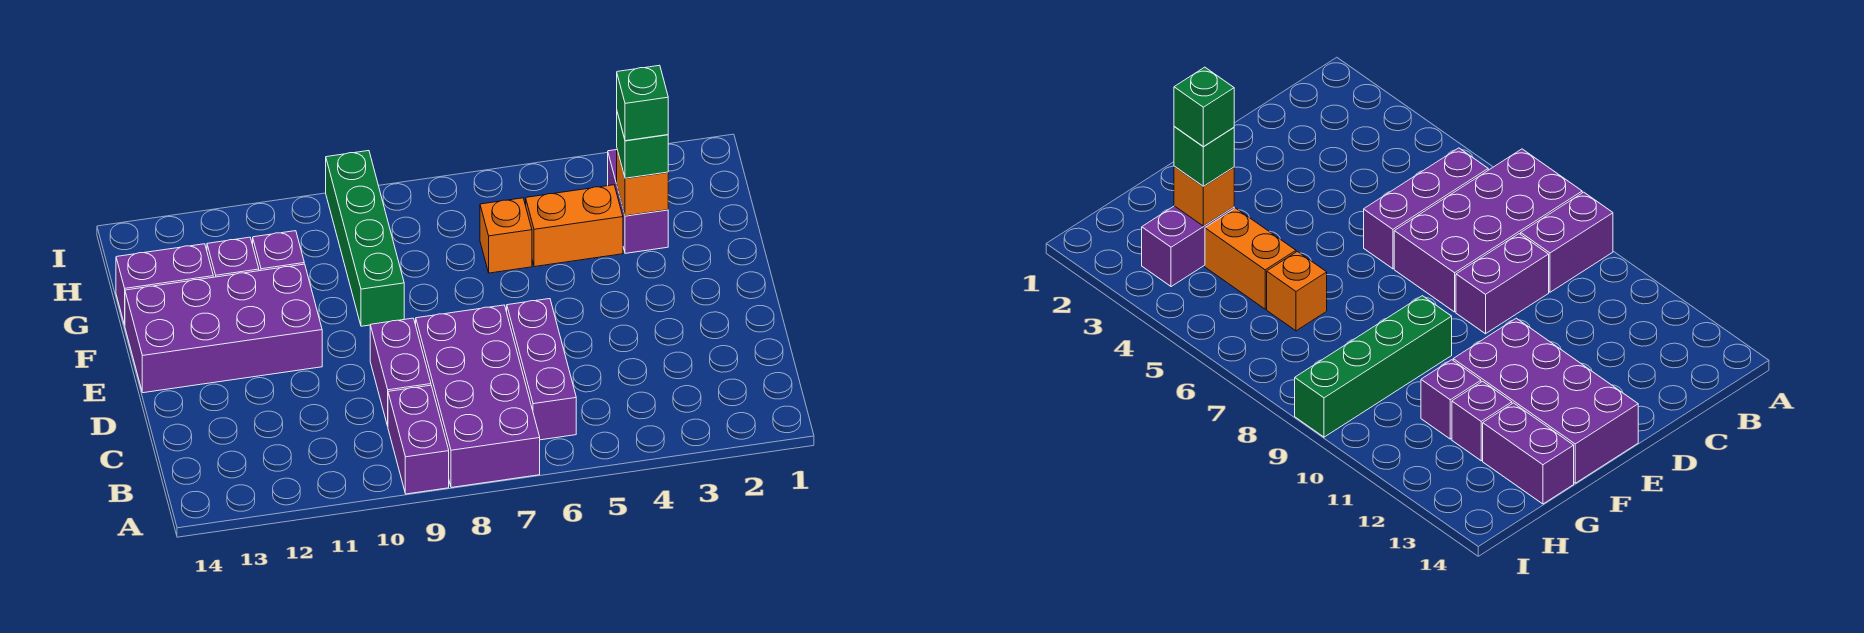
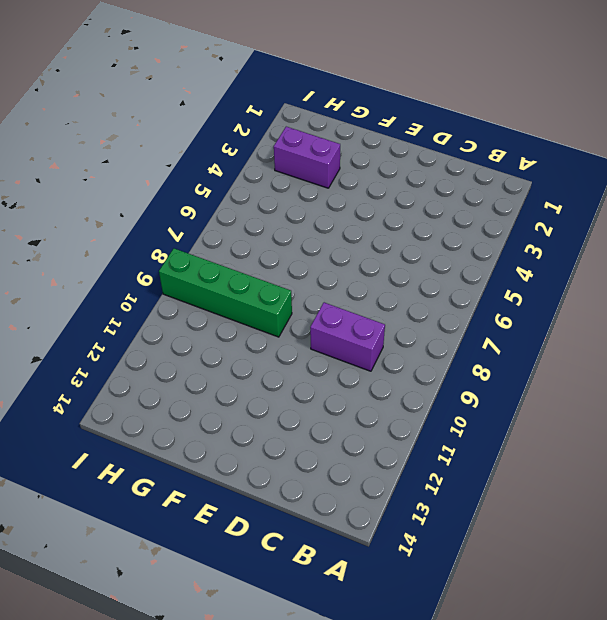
none -> purple 2x4 brick [416,305,540,488]
none -> purple 1x2 brick [388,385,449,494]
none -> purple 1x3 brick [507,299,576,440]

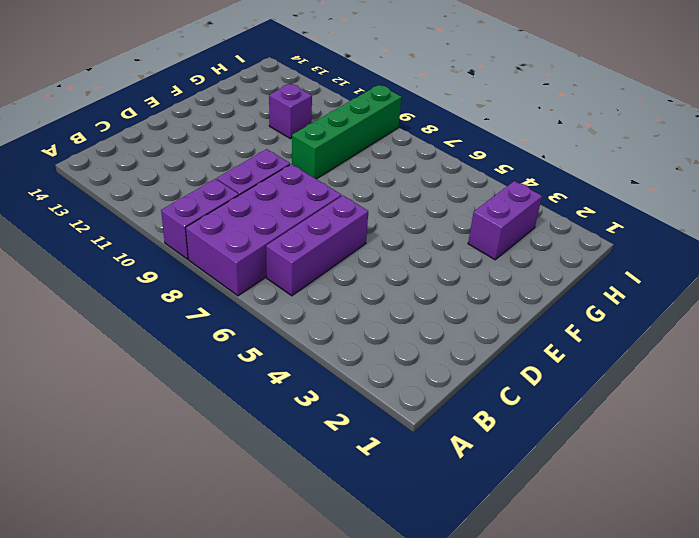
none -> purple 2x4 brick [125,264,322,393]
none -> orange 1x2 brick [526,185,623,267]
none -> orange 1x1 brick [480,198,532,273]

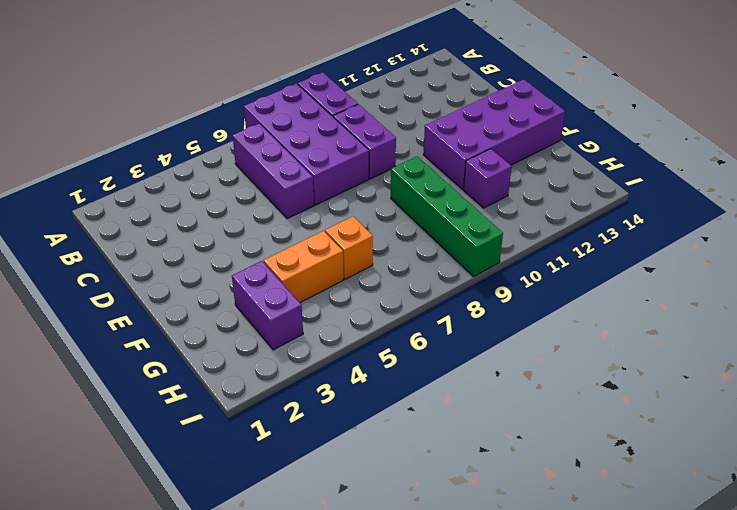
none -> purple 1x1 brick [207,237,259,277]
none -> purple 1x2 brick [116,244,213,325]
none -> orange 1x1 brick [617,150,668,216]

